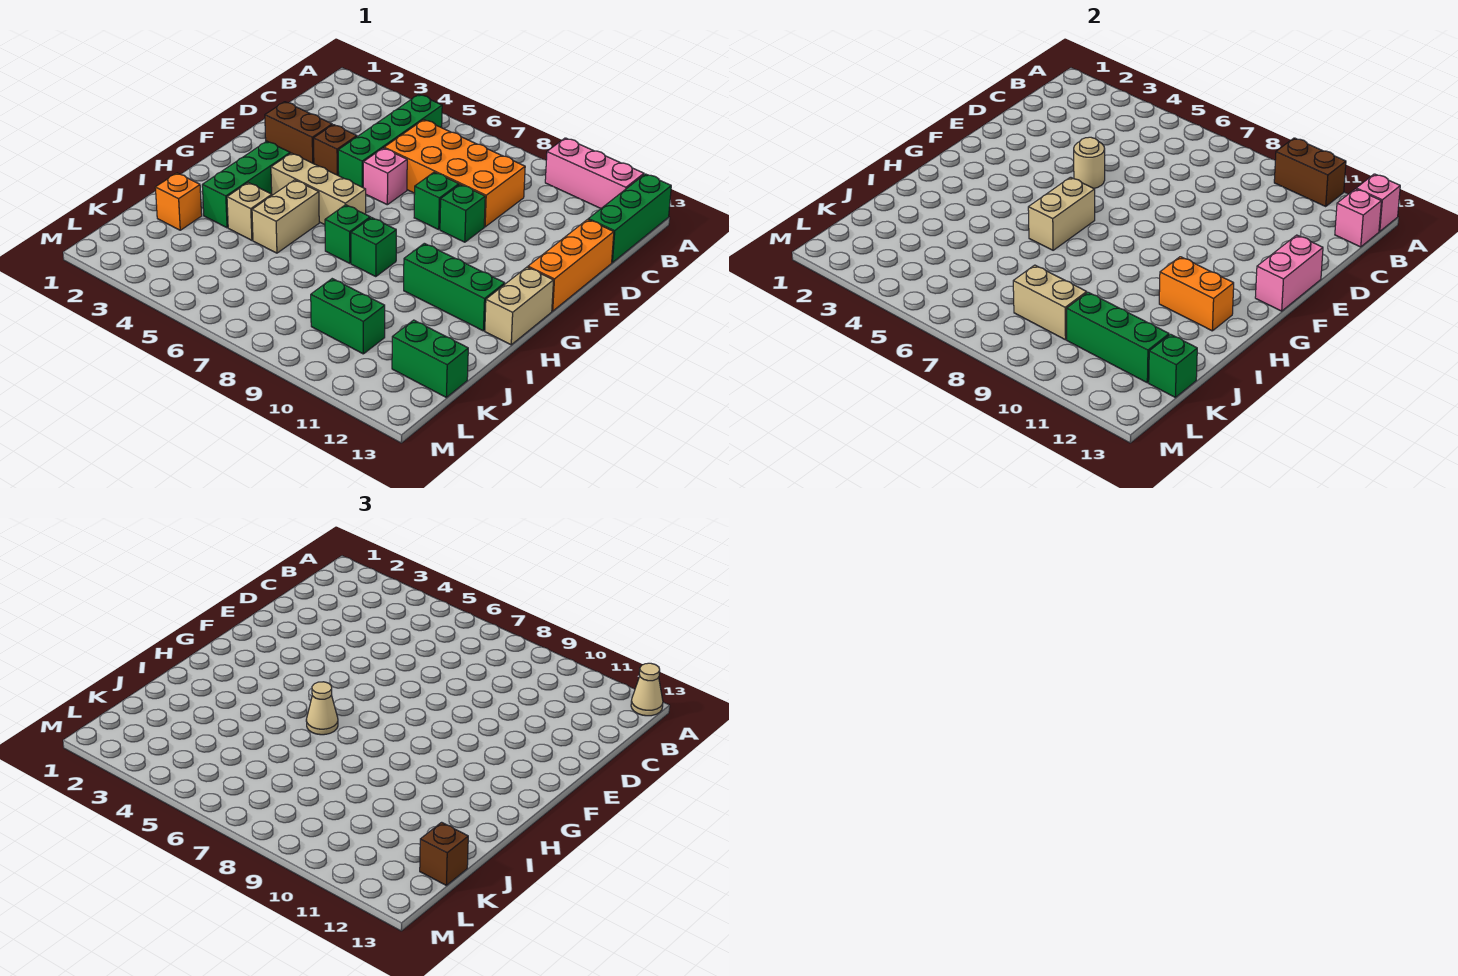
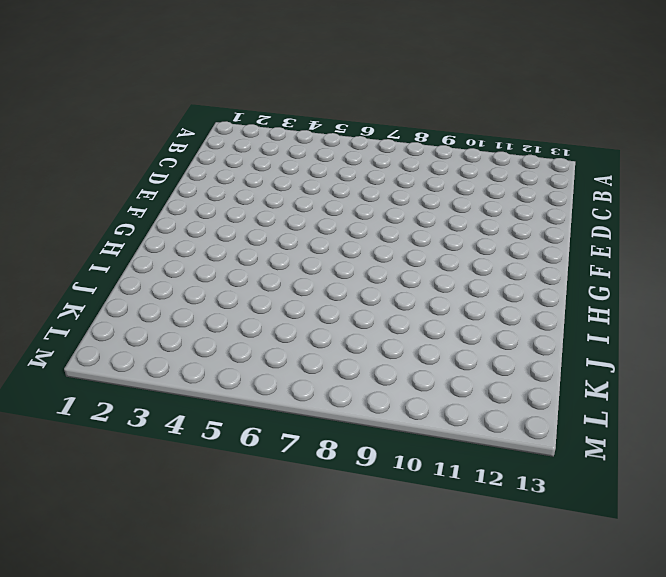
none -> pink 1x3 brick [545,138,644,208]
none -> green 1x3 brick [588,174,671,263]
none -> green 1x4 brick [338,94,442,187]
none -> orange 2x4 brick [384,120,525,227]

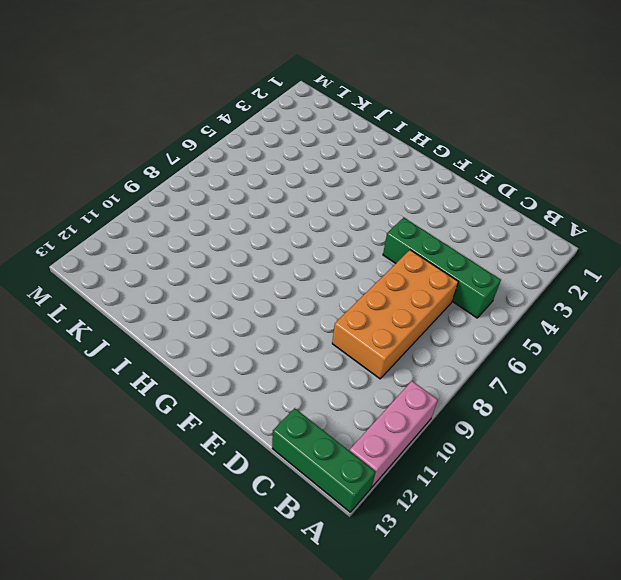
none -> orange 1x3 brick [528,219,614,311]
none -> brown 1x2 brick [265,102,332,164]
none -> brown 1x1 brick [314,125,357,176]
none -> pink 1x1 brick [363,148,407,205]

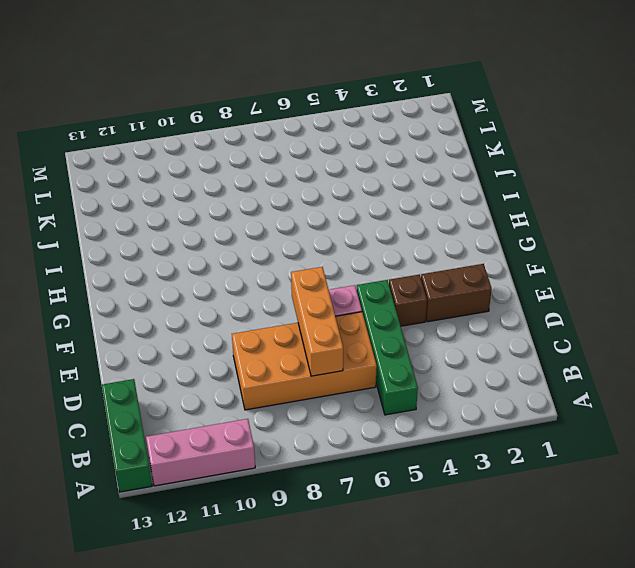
orange 1x3 brick [291,267,343,376] -> orange 1x3 brick moved to [528,219,614,311]
none -> green 1x1 brick [414,172,459,229]
none -> green 1x1 brick [440,184,485,242]
none -> green 1x3 brick [202,141,290,228]
none -> tan 1x3 brick [271,153,366,225]

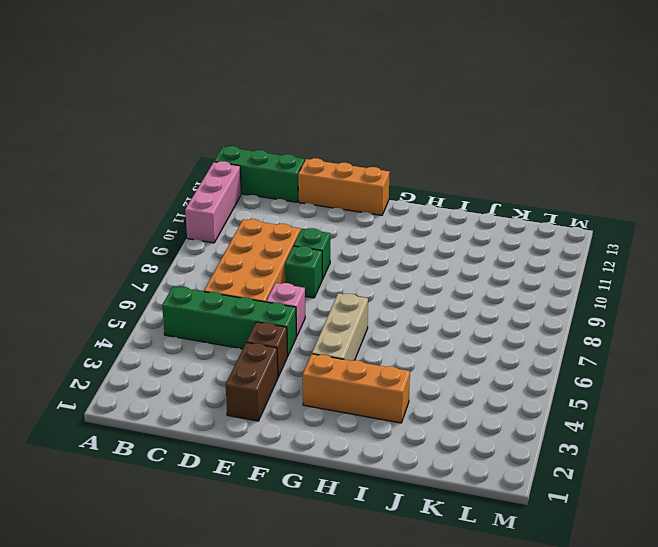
orange 1x3 brick [303,354,410,423] -> green 1x3 brick [202,141,290,228]
none -> tan 1x2 brick [485,267,554,345]
none -> tan 1x2 brick [252,180,319,253]
none -> green 1x1 brick [325,205,370,263]
none -> green 1x1 brick [351,218,396,277]

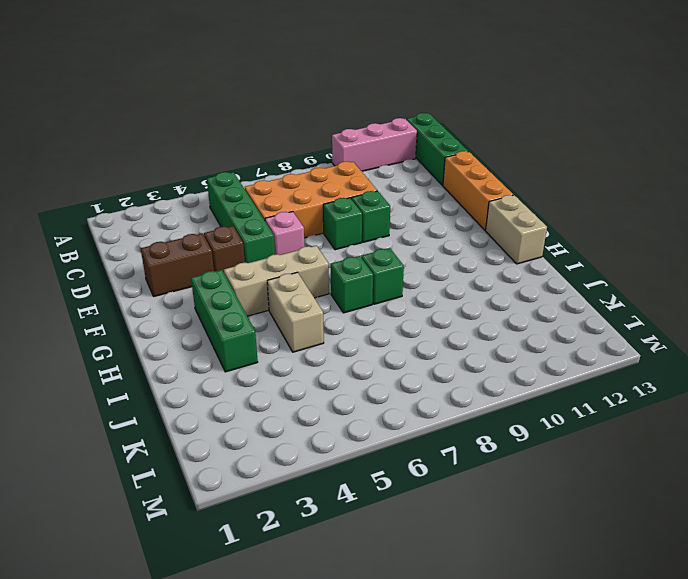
none -> green 1x3 brick [404,243,505,331]
none -> tan 1x1 brick [227,183,272,240]
none -> orange 1x1 brick [155,173,202,230]
none -> green 1x2 brick [311,279,385,354]

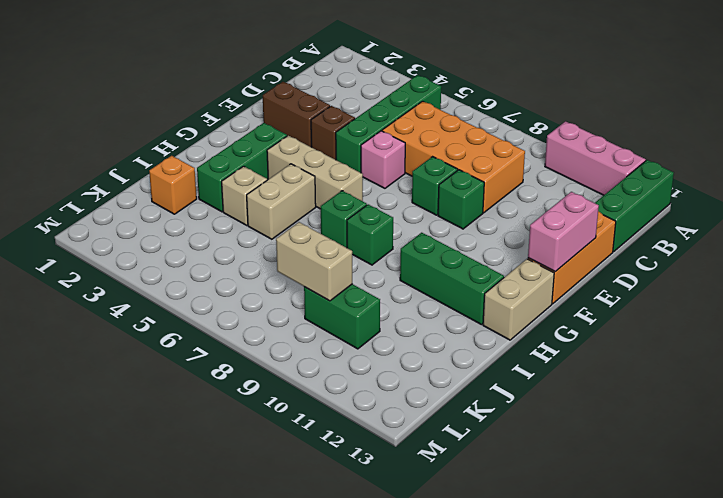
none -> green 1x2 brick [392,320,468,397]
none -> brown 1x2 brick [1274,138,1346,206]
none -> pink 1x1 brick [1356,174,1400,232]
none -> pink 1x1 brick [1335,189,1381,247]

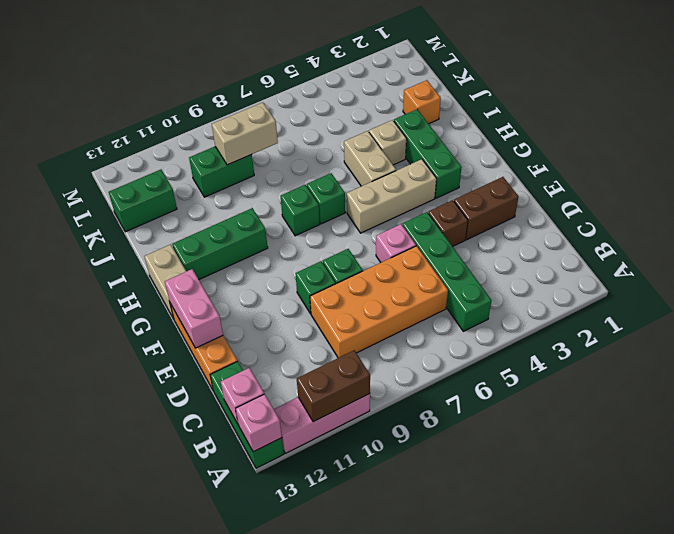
none -> tan 1x1 round brick [1074,137,1105,188]
none -> tan 1x2 brick [1028,177,1095,250]
none -> orange 1x2 brick [1159,257,1234,331]
none -> green 1x3 brick [1067,292,1169,383]

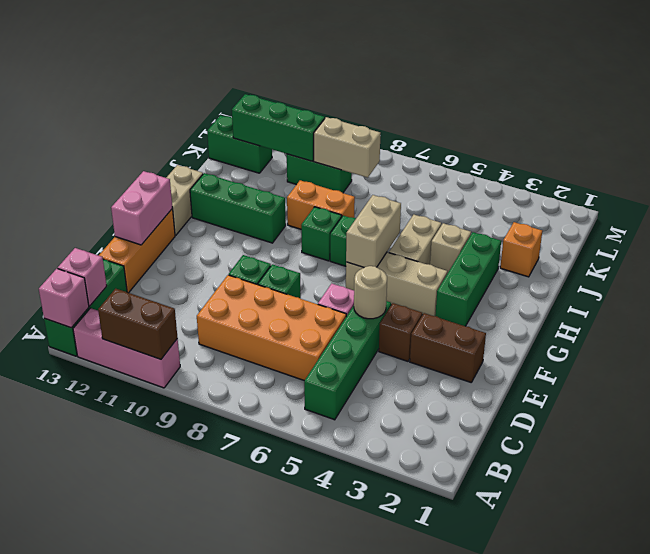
orange 1x2 brick [287,180,355,229] -> orange 1x2 brick moved to [1159,257,1234,331]
none -> green 1x1 brick [1149,334,1197,397]
none -> tan 1x1 cone [631,663,663,716]
none -> tan 1x1 cone [306,682,338,735]
none -> brown 1x1 brick [420,822,468,885]

